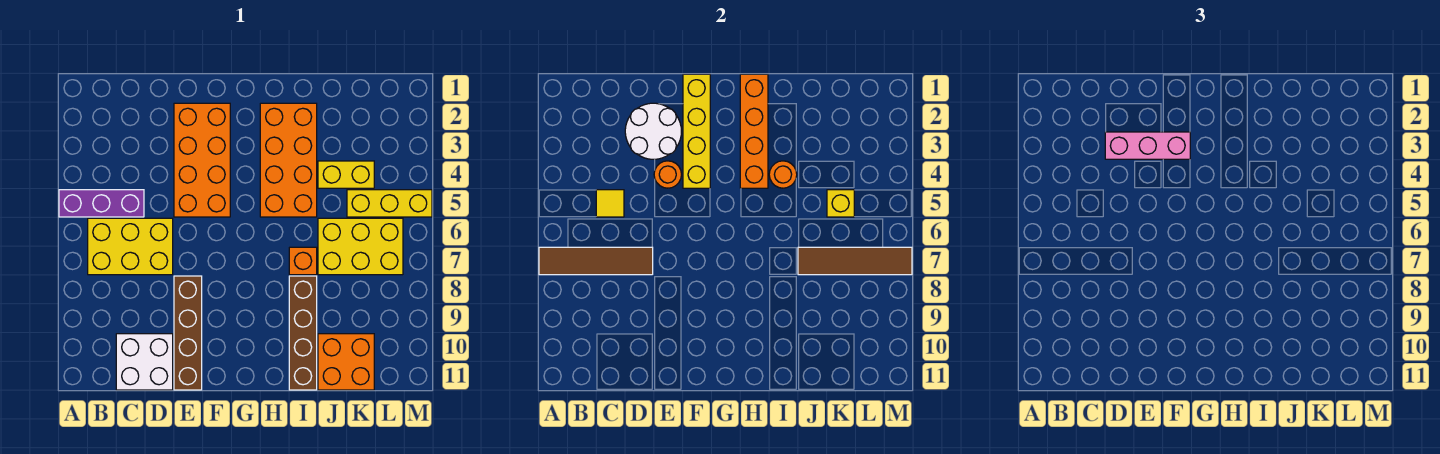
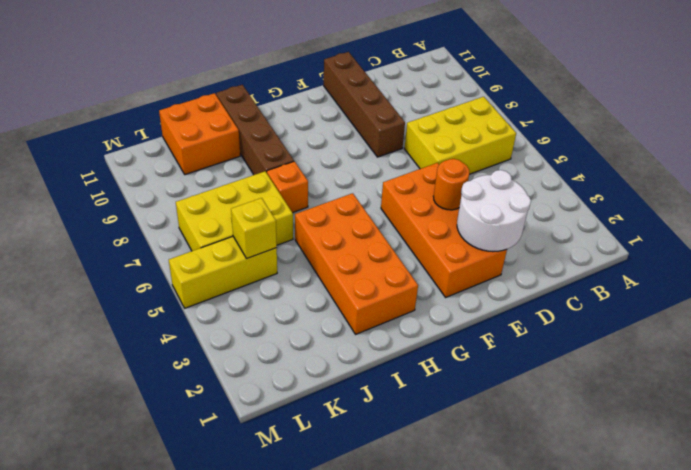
none -> purple 1x3 brick [59,190,144,217]
none -> white 2x2 brick [116,334,173,390]
none -> yellow 1x2 brick [318,161,374,188]

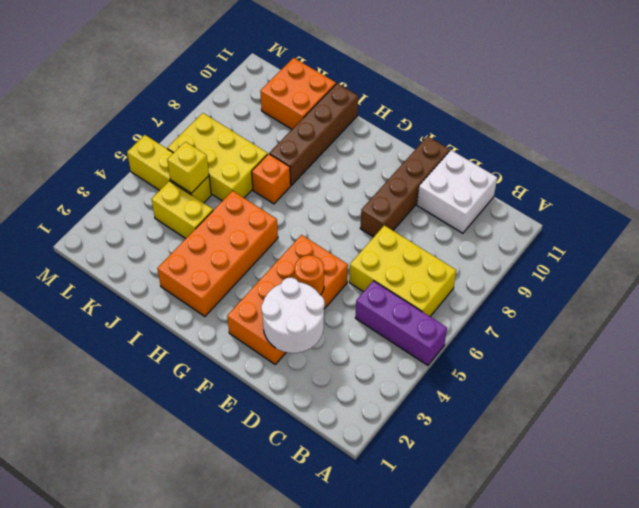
none -> brown 1x4 tile [539,247,653,275]
none -> yellow 1x1 tile [596,190,624,217]
none -> yellow 1x4 brick [683,74,710,188]

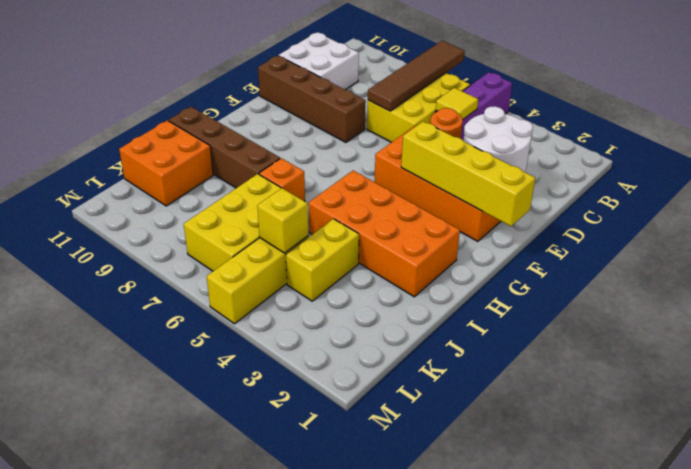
none -> orange 1x4 brick [740,74,768,188]
none -> orange 1x1 round brick [769,161,797,188]
none -> brown 1x4 tile [798,247,912,275]

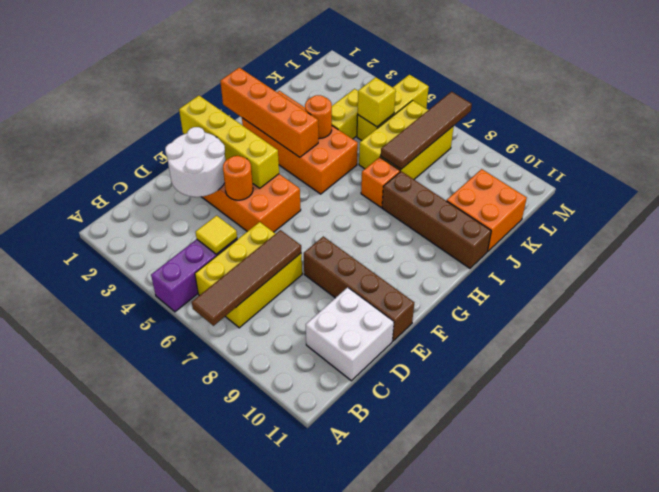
none -> pink 1x3 brick [1105,132,1190,159]

